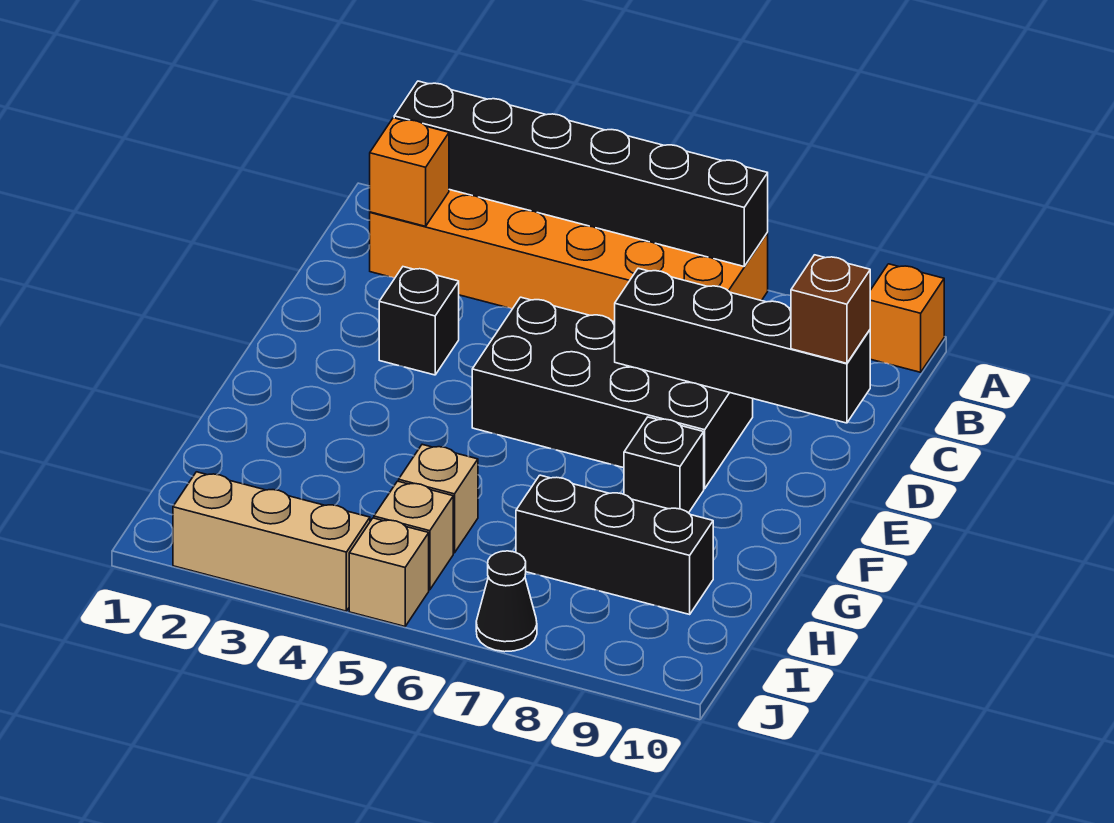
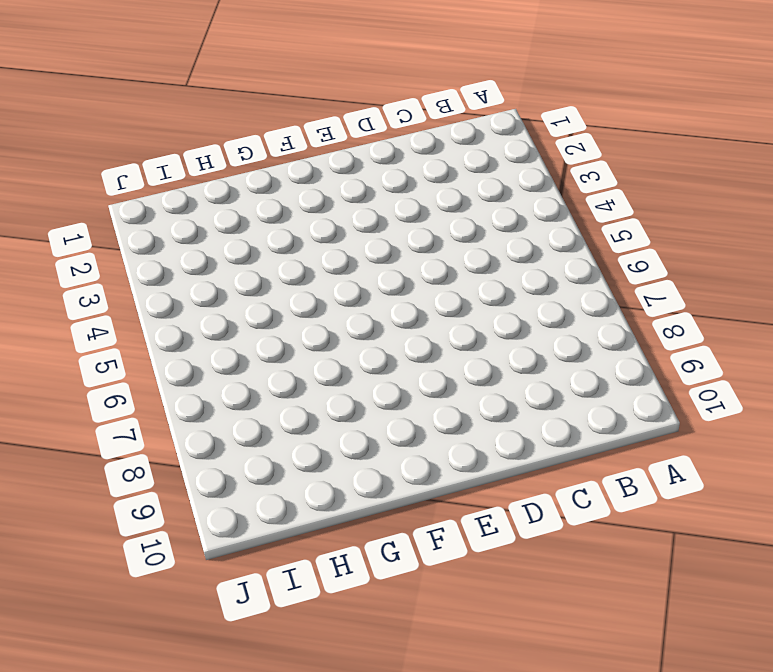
none -> orange 2x6 brick [370,190,768,322]
none -> orange 1x1 brick [870,264,944,372]
none -> black 1x1 brick [379,267,459,375]

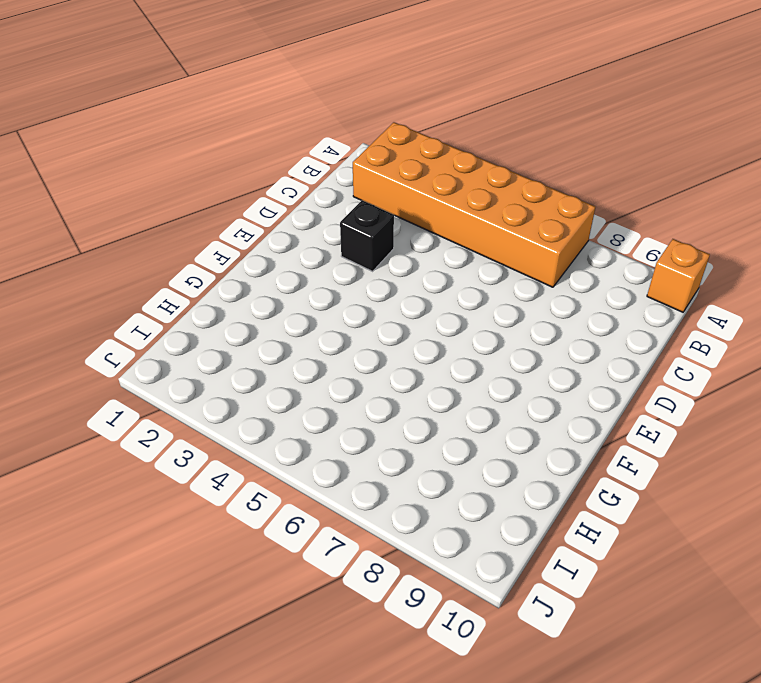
none -> black 2x4 brick [472,297,753,489]
none -> black 1x1 brick [624,417,704,513]
none -> tan 1x1 brick [399,444,478,553]

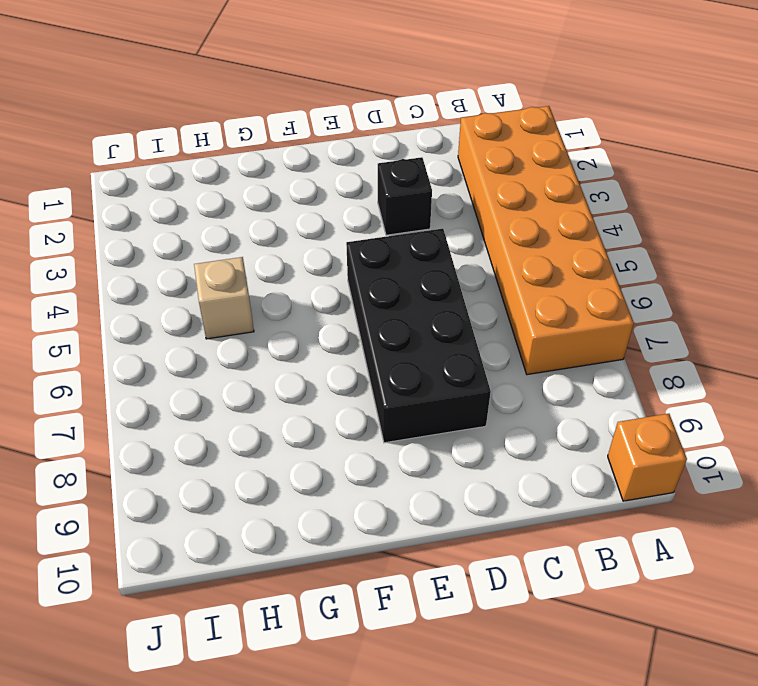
none -> black 1x1 brick [624,417,704,513]
none -> black 1x3 brick [516,475,713,614]
none -> tan 1x1 brick [374,481,453,590]

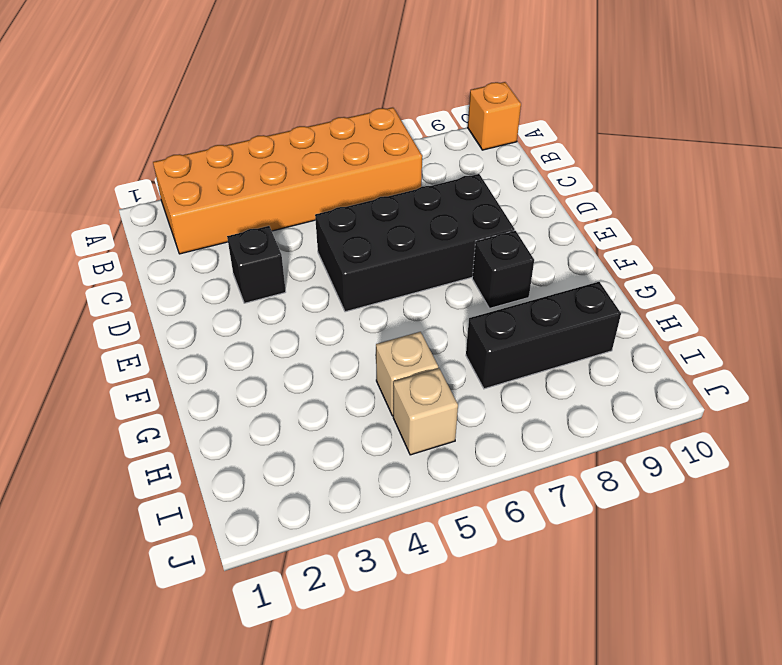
none -> tan 1x3 brick [173,472,370,611]
none -> tan 1x1 brick [349,518,429,626]
none -> black 1x1 cone [476,551,537,652]

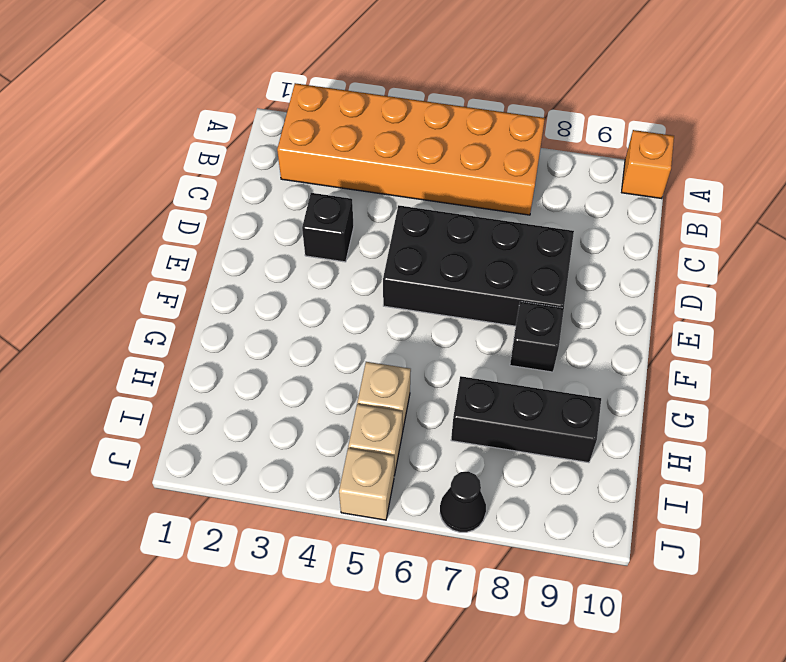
none -> tan 1x3 brick [173,472,370,611]
none -> black 1x6 brick [394,81,768,266]
none -> orange 1x1 brick [370,118,449,226]

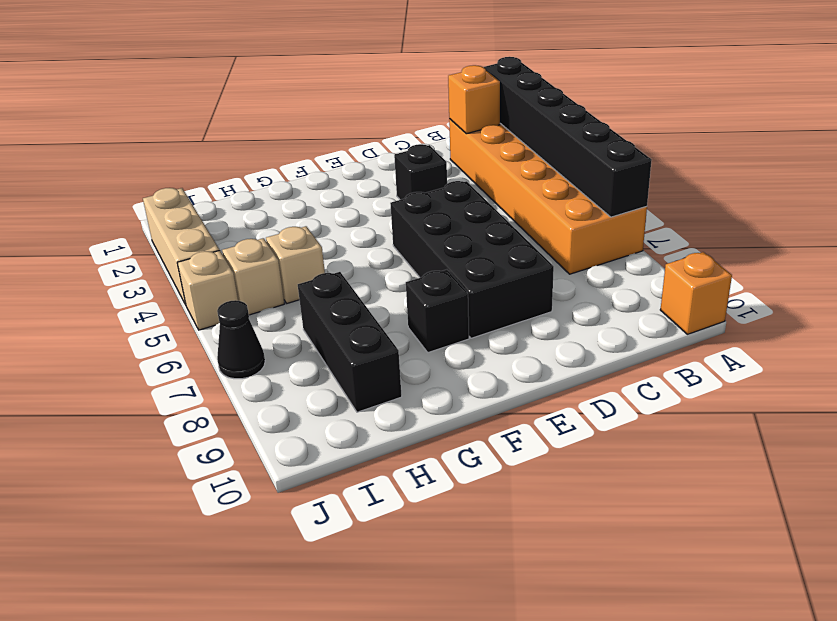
none -> black 1x4 brick [615,268,870,423]
none -> brown 1x1 brick [791,255,870,363]

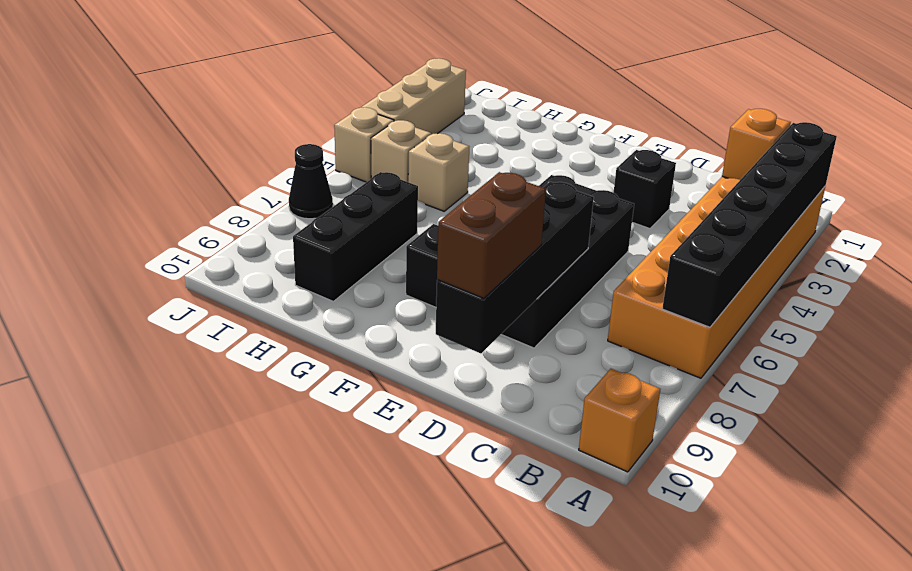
brown 1x2 brick [437,172,546,298] -> brown 1x1 brick [791,255,870,363]

